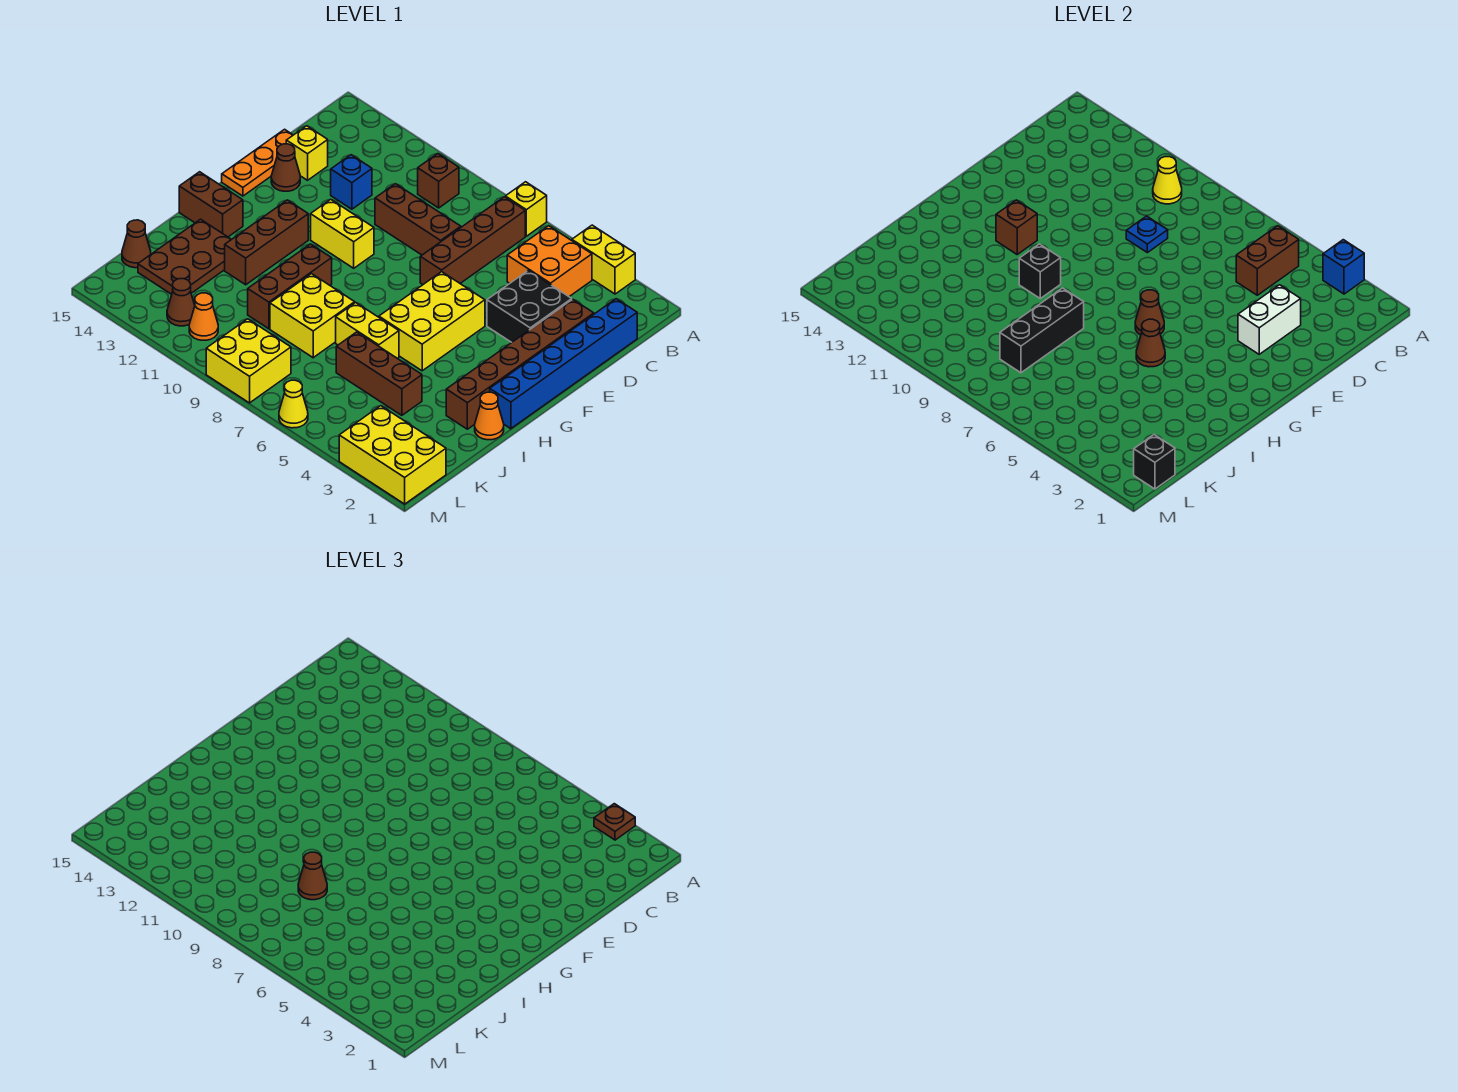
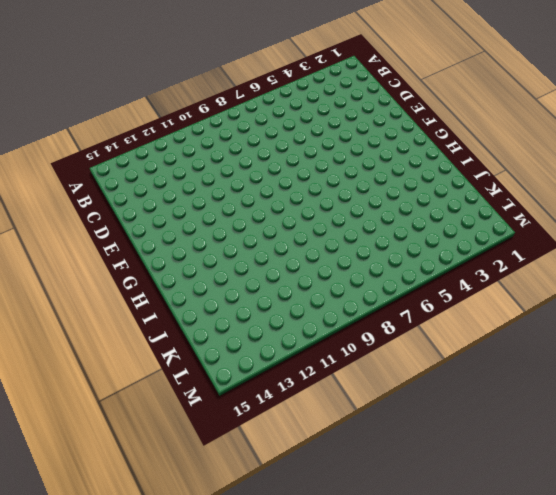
none -> yellow 1x2 brick [572,225,635,294]
none -> yellow 1x1 brick [505,182,547,236]
none -> orange 2x2 brick [507,226,592,297]
none -> brown 1x4 brick [420,197,525,284]

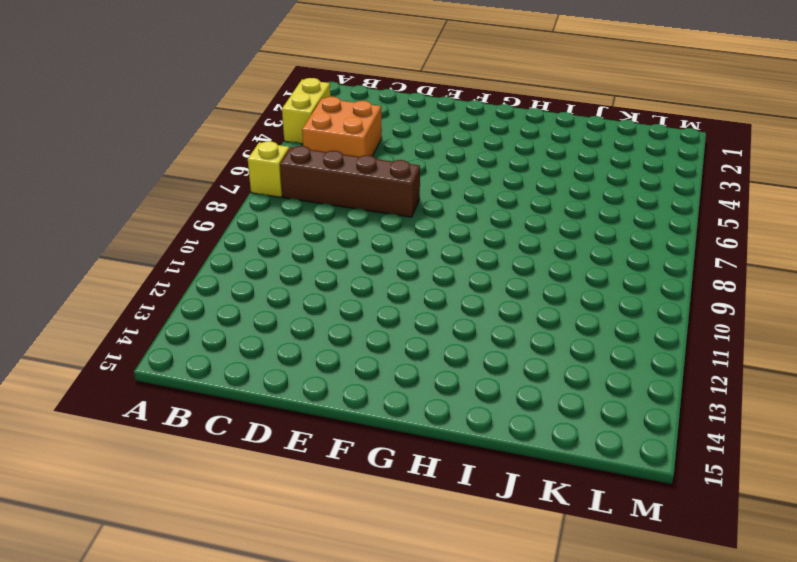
none -> brown 1x1 brick [418,154,459,208]
none -> blue 1x6 brick [490,299,637,429]
none -> brown 1x6 brick [446,299,594,429]
none -> black 2x2 brick [487,270,572,342]

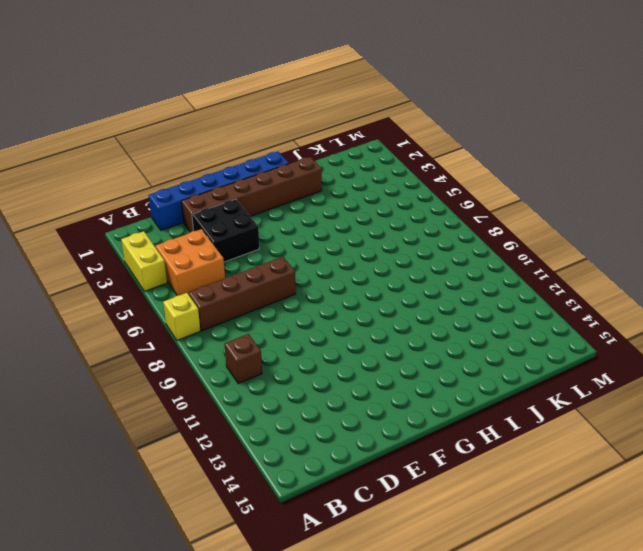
none -> brown 1x3 brick [375,184,461,255]
none -> blue 1x1 brick [331,155,372,209]
none -> yellow 1x1 brick [286,126,328,180]
none -> orange 1x3 plate [222,129,293,196]

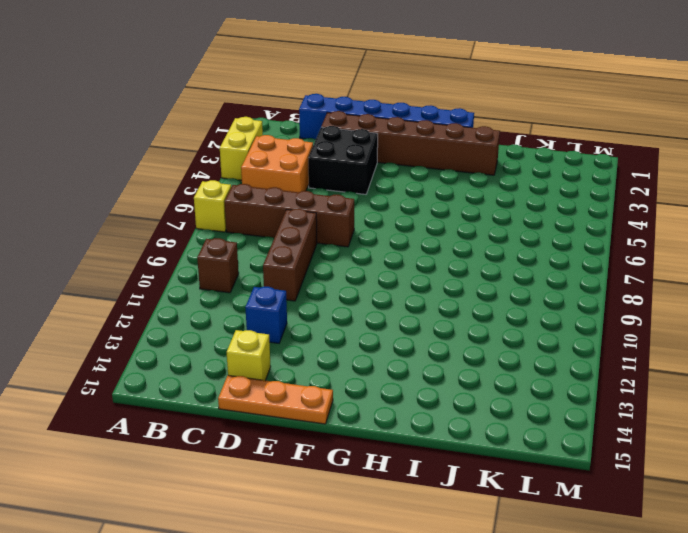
none -> brown 1x1 cone [271,144,300,191]
none -> yellow 2x3 brick [379,272,485,371]
none -> yellow 1x2 brick [311,199,374,268]
none -> brown 1x3 brick [225,200,308,285]

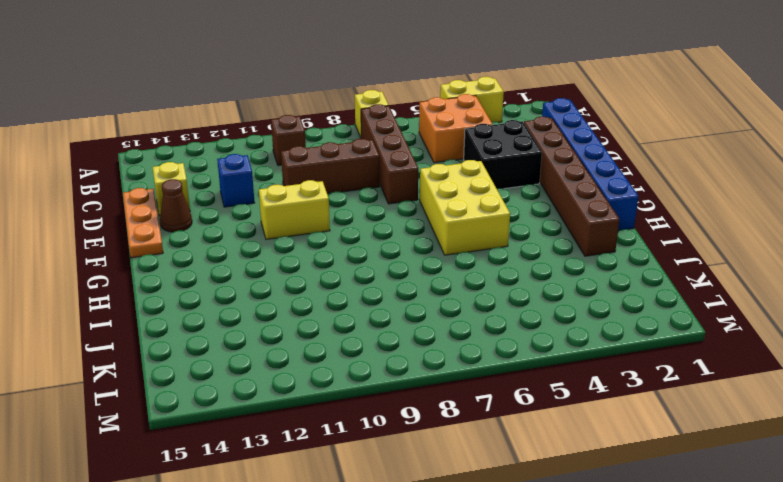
none -> brown 1x3 brick [225,200,308,285]
none -> brown 1x3 brick [248,244,332,329]
none -> brown 1x2 brick [179,172,243,237]
none -> orange 1x1 cone [475,392,504,440]

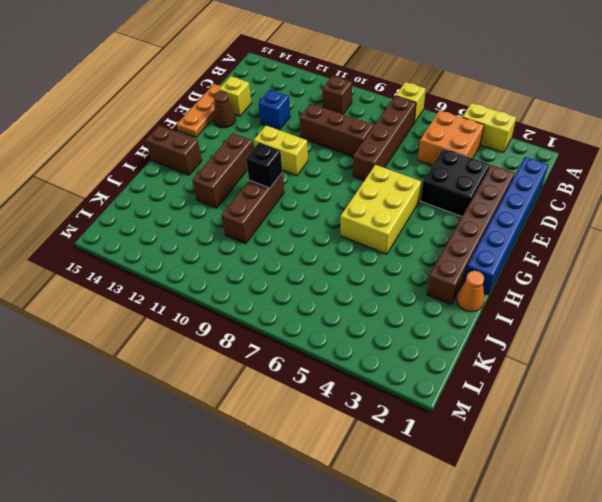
none -> yellow 1x2 brick [336,303,399,358]
none -> yellow 2x2 brick [270,274,355,358]
none -> brown 2x3 plate [138,219,232,294]
none -> brown 1x3 brick [336,332,422,415]

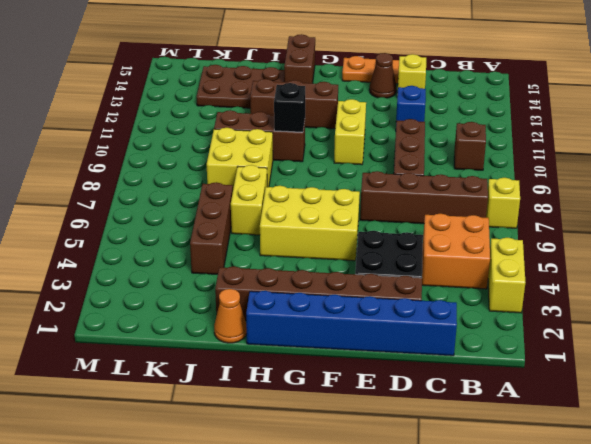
none -> brown 1x1 cone [122,220,151,268]
none -> yellow 2x3 brick [339,406,446,504]
none -> yellow 2x2 brick [206,319,291,403]
none -> orange 1x1 cone [189,293,218,340]

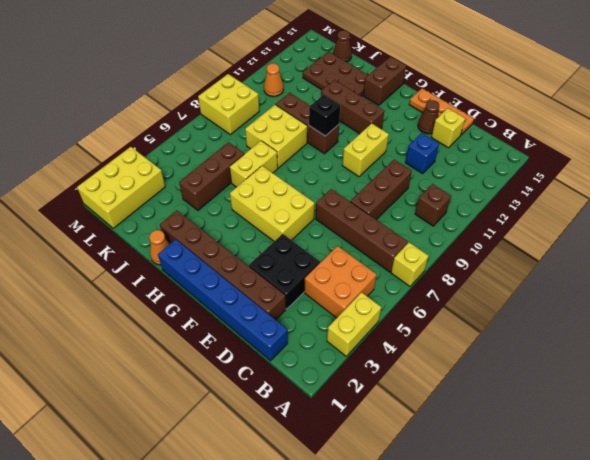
none -> brown 1x1 cone [167,279,195,326]
none -> yellow 1x1 cone [279,380,308,428]
none -> blue 1x1 brick [1323,240,1364,294]
none -> brown 1x2 brick [1236,226,1299,295]

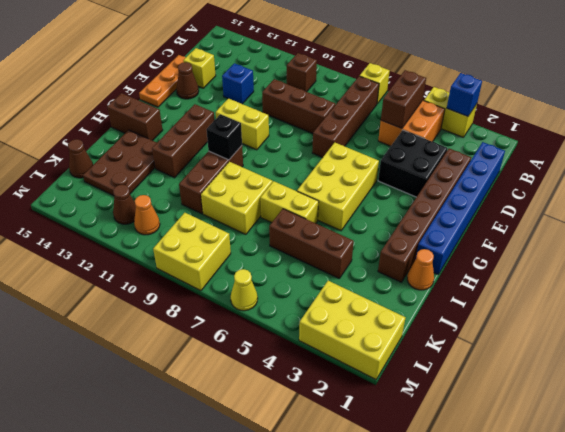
none -> yellow 1x1 cone [1153,157,1182,204]
none -> white 1x2 brick [1238,285,1301,354]
none -> blue 1x1 plate [1126,216,1168,253]
none -> brown 1x1 cone [1135,290,1164,335]

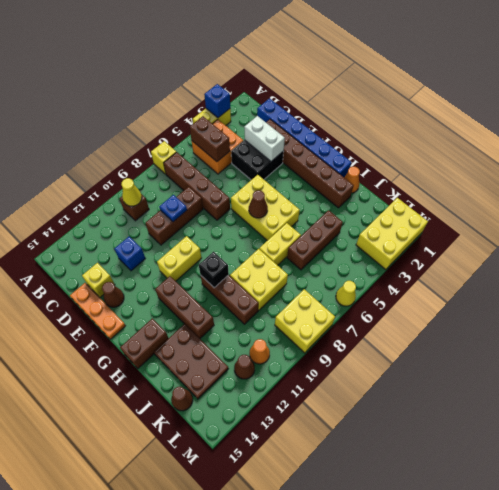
none -> brown 1x1 brick [996,200,1037,254]
none -> brown 1x1 cone [1136,319,1165,367]
none -> black 1x3 brick [1000,288,1084,373]
none -> black 1x1 brick [1134,435,1175,489]

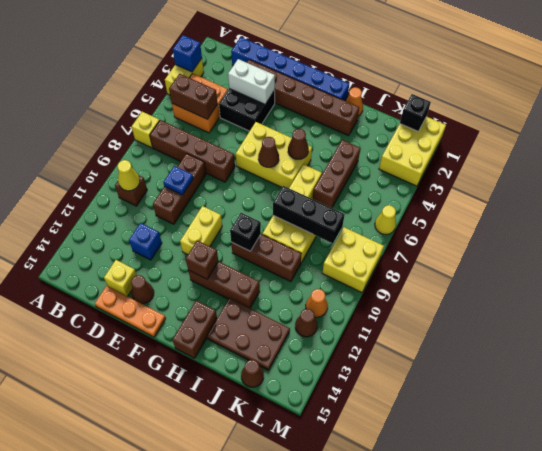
none -> brown 1x1 plate [594,804,635,840]
none -> brown 1x1 cone [298,852,327,900]

